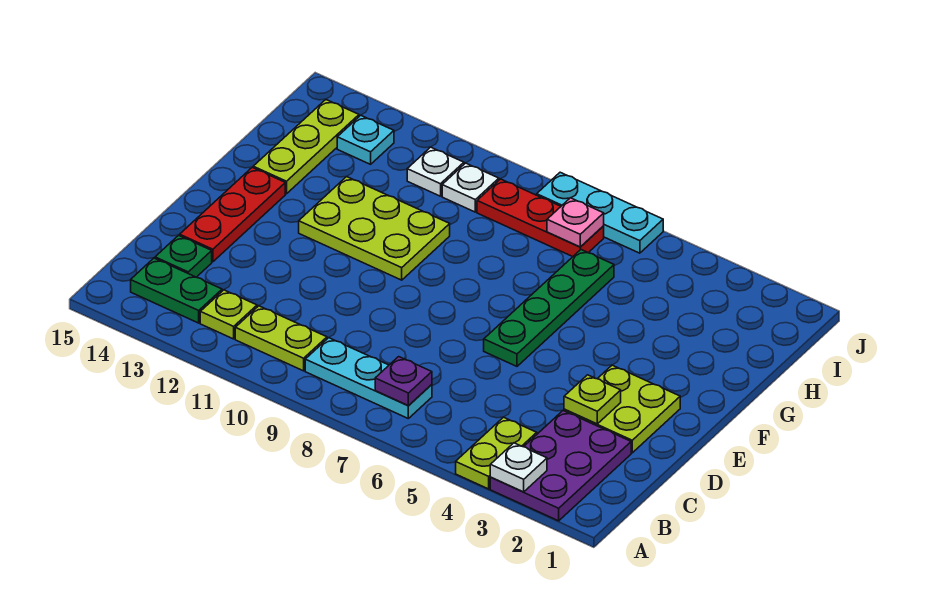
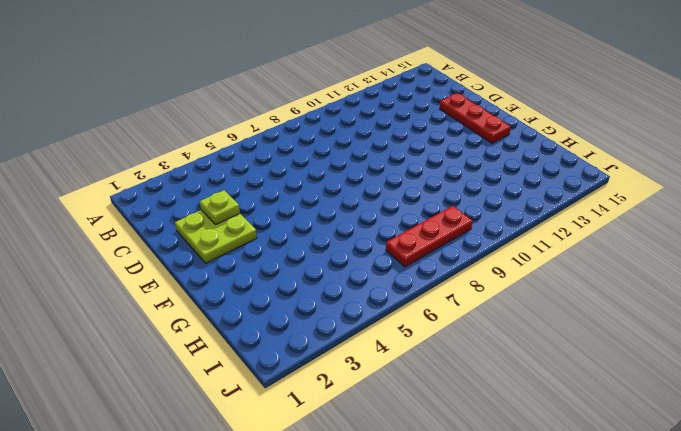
none -> purple 2x3 plate [490,411,631,521]
none -> lime 1x2 plate [456,417,537,489]
none -> cyan 1x3 plate [305,338,432,418]

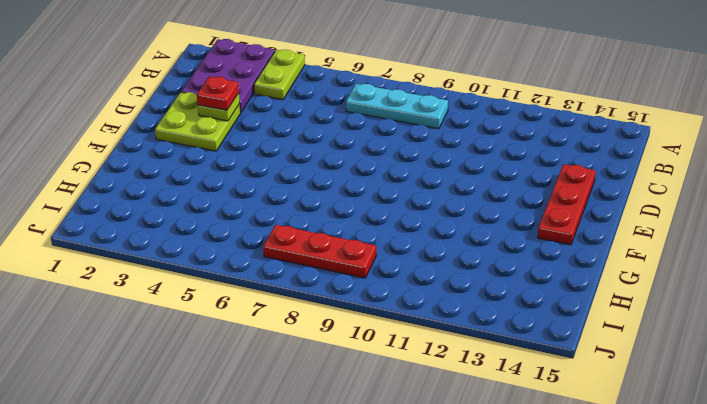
red 1x1 plate [197,77,239,110] -> none
none -> lime 1x2 plate [235,306,327,371]
none -> lime 1x1 plate [200,290,257,339]
none -> green 1x2 plate [131,258,222,323]

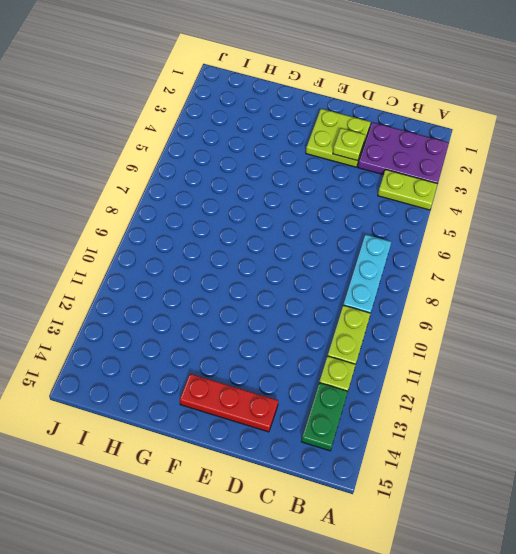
none -> green 1x1 plate [155,235,212,277]
none -> green 1x4 plate [484,250,614,366]
none -> lime 2x3 plate [299,177,450,280]

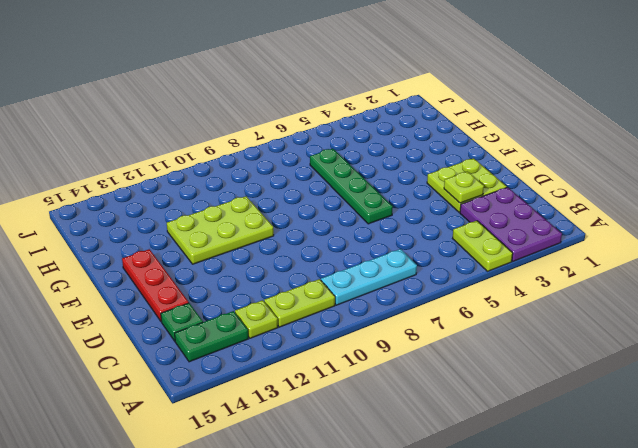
none -> lime 1x3 plate [253,100,359,194]
none -> red 1x3 plate [477,179,604,257]
none -> white 1x1 plate [442,163,499,212]

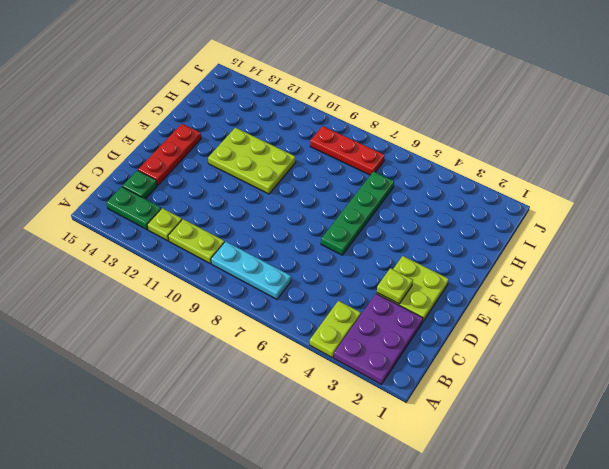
none -> lime 1x3 plate [253,100,359,194]
none -> white 1x1 plate [442,163,499,212]
none -> white 1x1 plate [407,147,464,196]

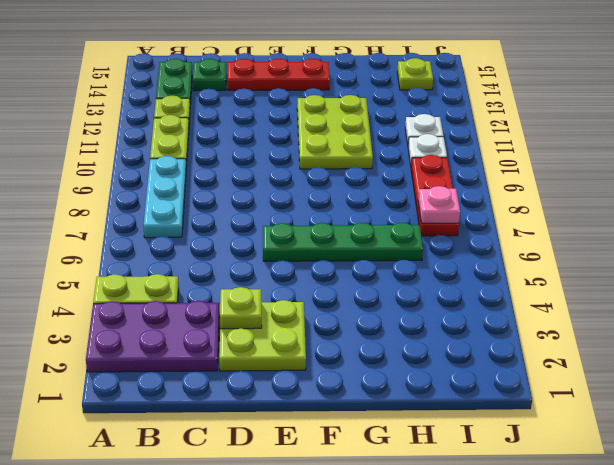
lime 1x1 plate [397,58,433,90] -> lime 1x3 plate [253,100,359,194]
none -> cyan 1x1 plate [337,115,394,164]
none -> cyan 1x3 plate [537,172,663,253]
none -> white 1x1 plate [490,443,547,492]

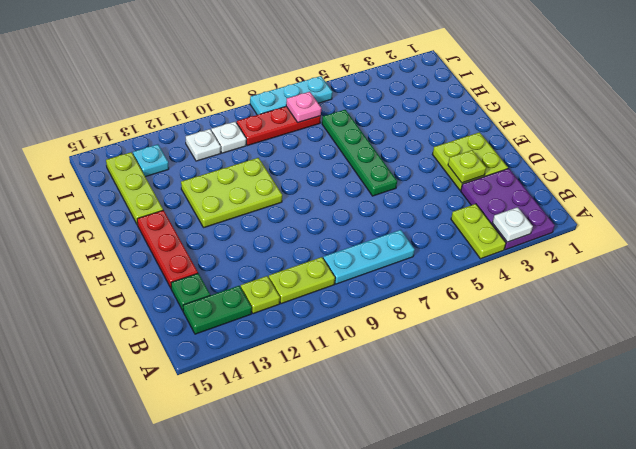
none -> purple 1x1 plate [375,357,432,405]

